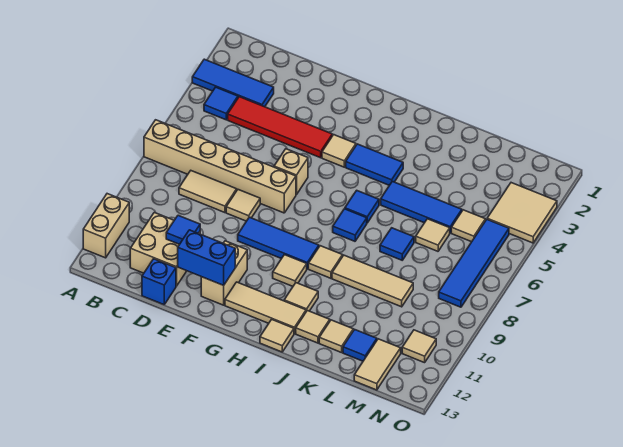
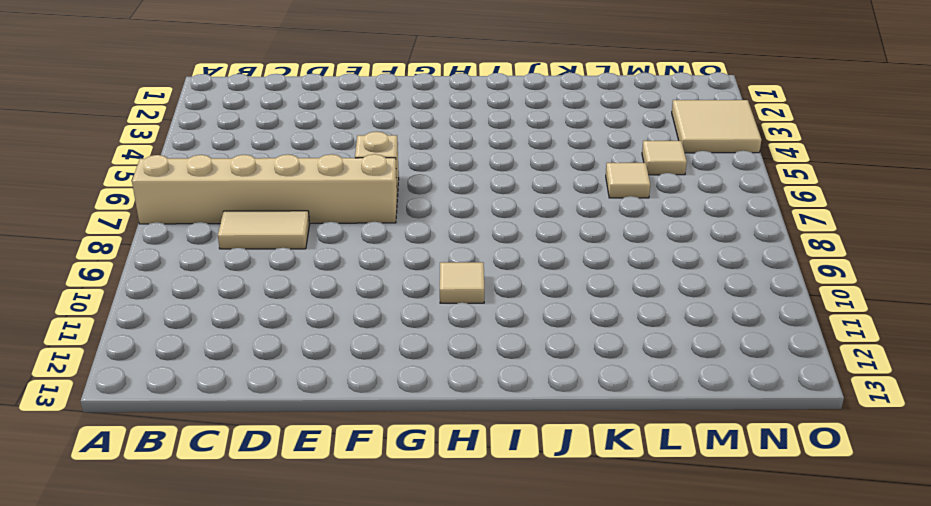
none -> blue 1x3 tile [192,59,274,107]
none -> tan 1x2 brick [83,194,129,258]
none -> blue 1x1 tile [204,87,238,120]
none -> red 1x4 tile [228,97,332,158]

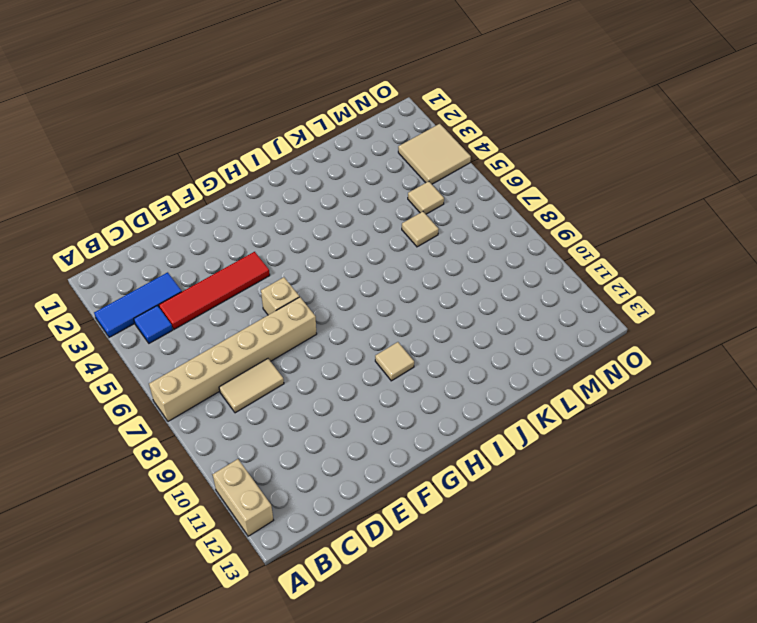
none -> tan 2x2 brick [130,212,200,286]
none -> blue 1x1 brick [142,259,176,305]
none -> tan 1x1 tile [226,190,260,221]
none -> blue 1x3 tile [238,217,319,269]

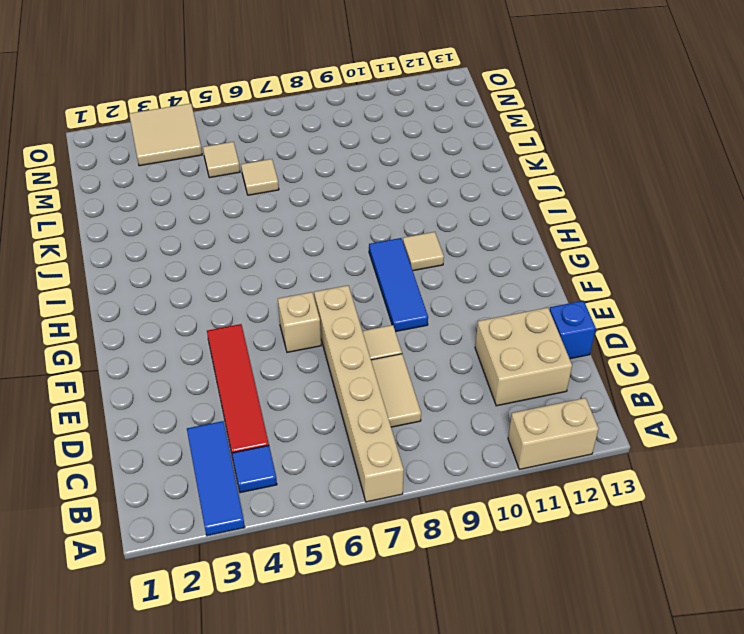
none -> tan 1x2 brick [201,241,247,305]
none -> tan 1x1 tile [322,135,356,167]
none -> tan 1x3 tile [225,282,306,334]
none -> blue 1x2 tile [346,144,403,185]

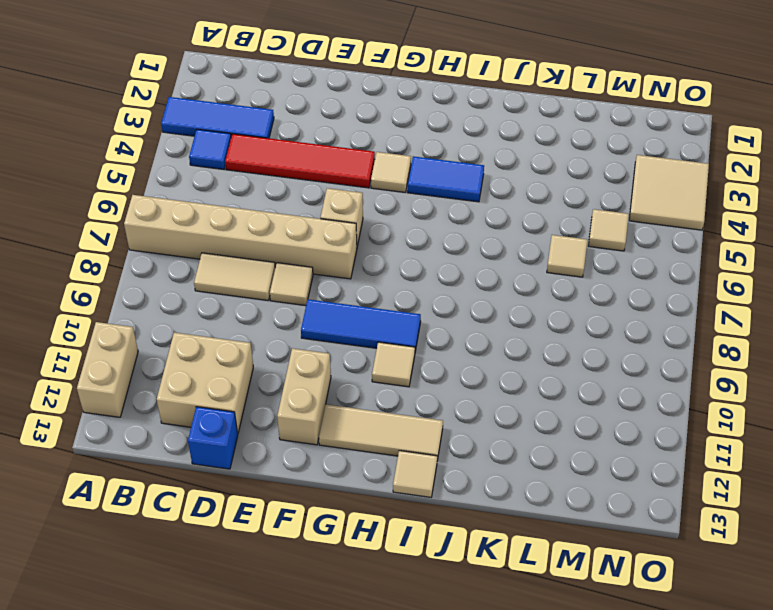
none -> blue 1x1 tile [345,190,379,223]
none -> blue 1x1 tile [333,209,367,241]
none -> tan 1x1 tile [308,246,343,278]
none -> tan 1x1 tile [284,283,318,311]

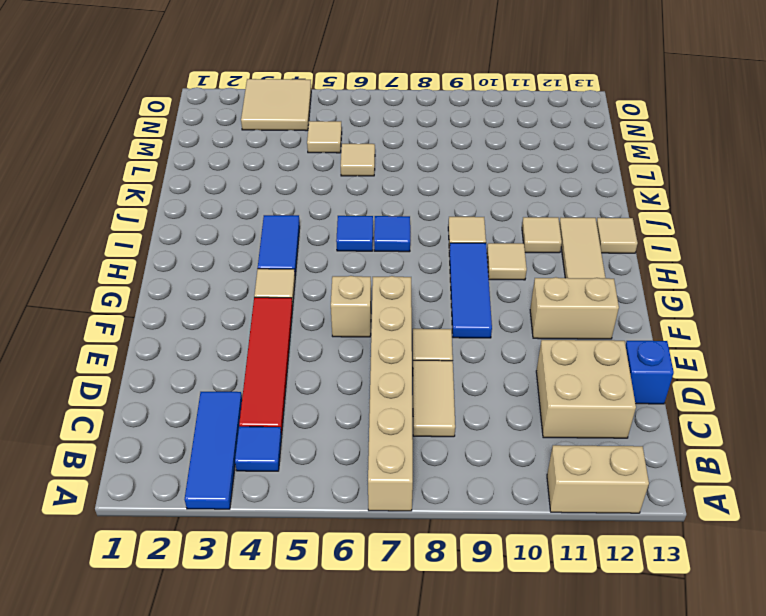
none -> blue 1x3 tile [381,181,462,233]
none -> tan 1x3 tile [332,255,413,307]
none -> tan 1x1 tile [296,310,330,343]
none -> blue 1x1 tile [380,228,414,260]

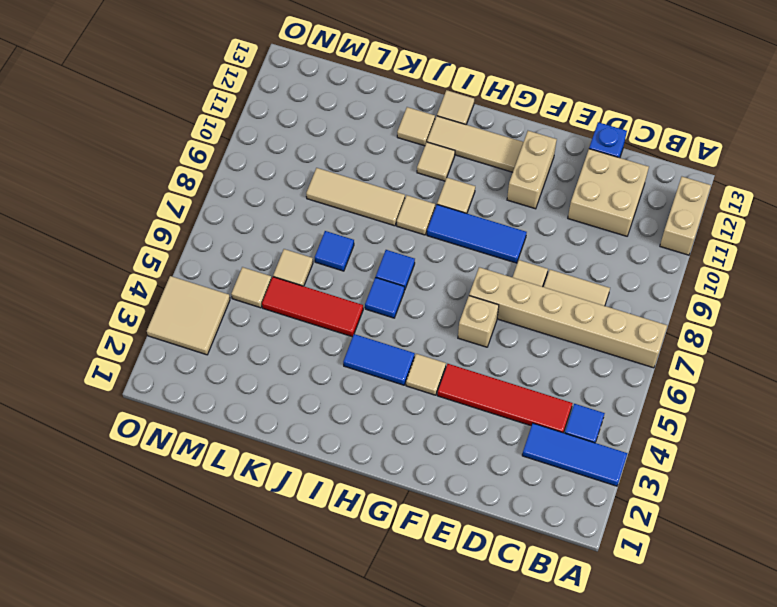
red 1x3 tile [262,277,363,337] -> blue 1x3 tile [381,181,462,233]
none -> tan 1x1 tile [319,320,353,353]
none -> blue 1x1 tile [343,329,377,361]
none -> tan 1x2 tile [354,339,401,390]
none -> blue 1x4 tile [439,220,509,307]

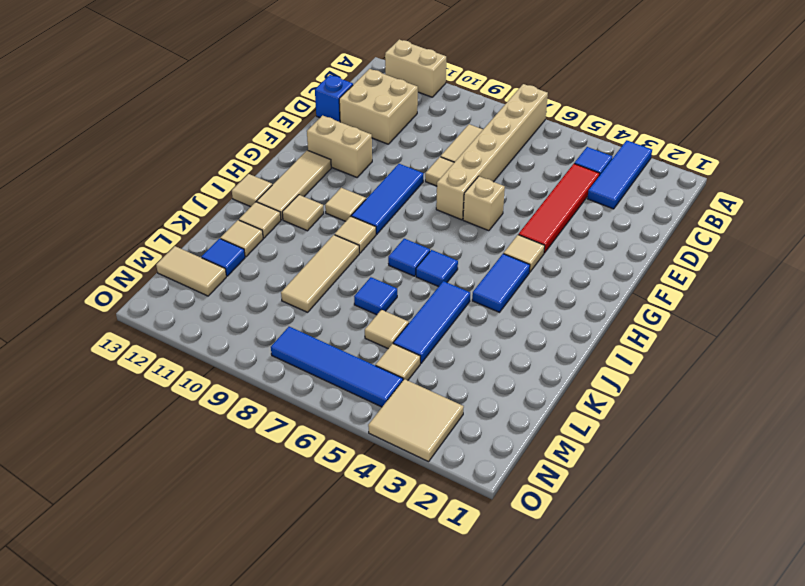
none -> tan 1x1 tile [402,330,436,363]
none -> blue 1x1 tile [166,215,200,244]
none -> blue 1x2 brick [178,230,235,285]

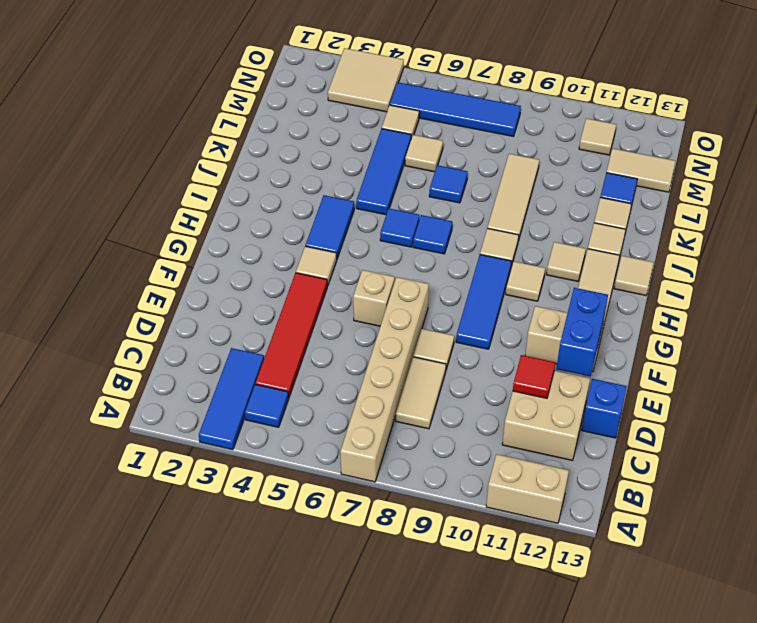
red 1x1 tile [513,355,555,398] -> blue 1x1 tile [166,215,200,244]

